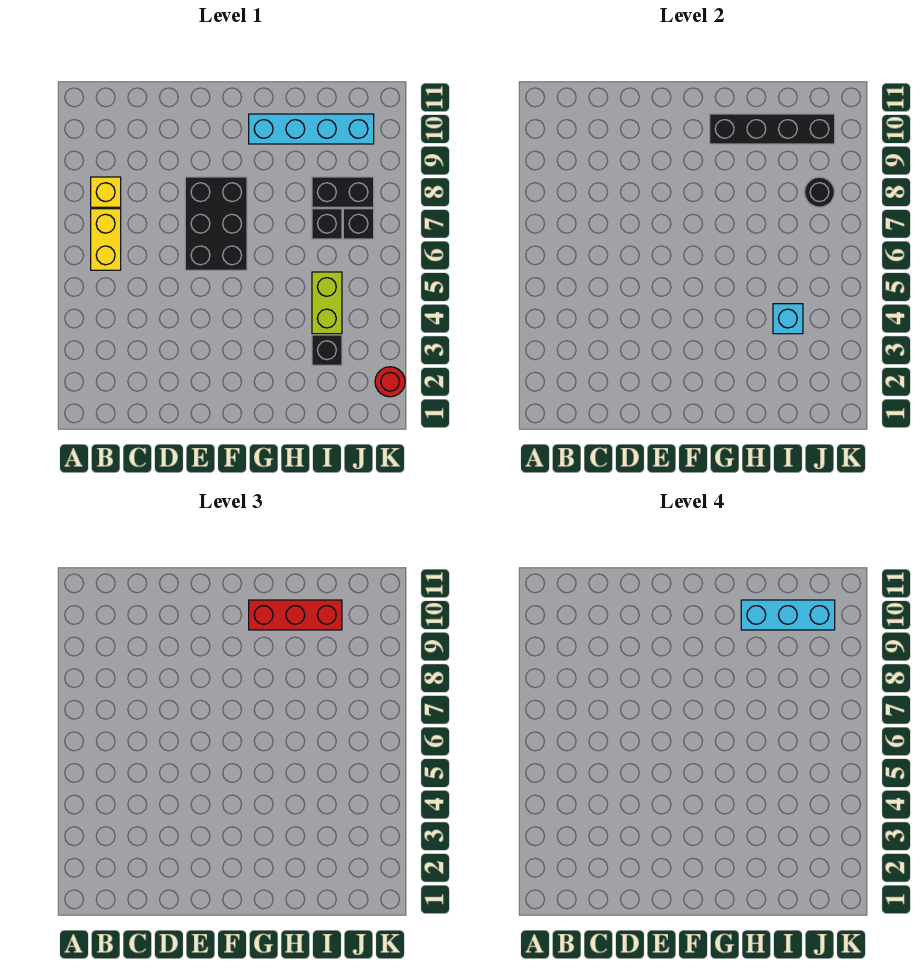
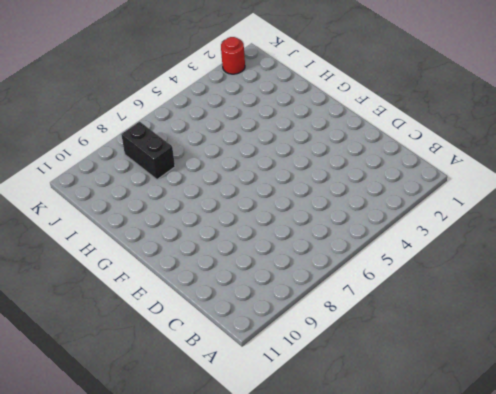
none -> yellow 1x2 brick [91,209,121,270]
none -> yellow 1x1 brick [91,177,121,207]
none -> black 2x3 brick [185,177,247,270]

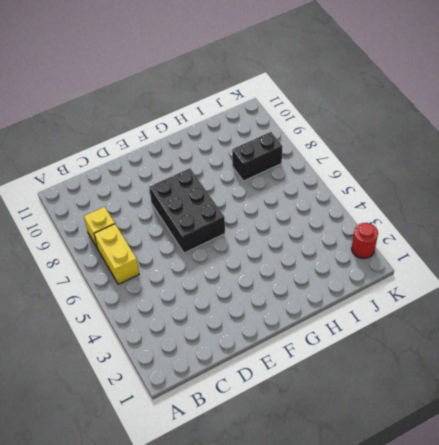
none -> cyan 1x4 brick [249,114,374,144]
none -> black 1x1 brick [312,335,342,365]
none -> lime 1x2 brick [312,272,342,334]

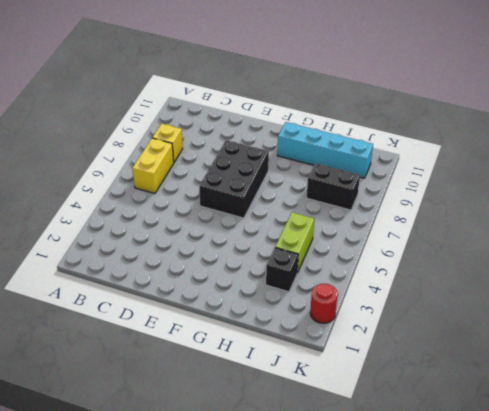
none -> black 1x1 brick [312,209,342,239]
none -> black 1x1 brick [343,209,374,239]
none -> black 1x4 brick [710,114,835,144]

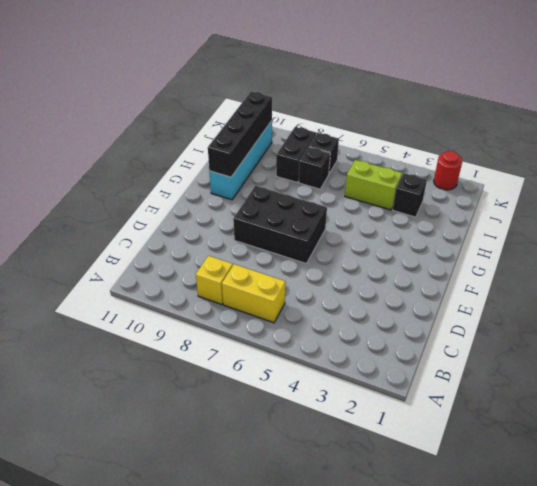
none -> cyan 1x1 brick [773,304,803,334]
none -> black 1x1 round brick [805,177,834,207]
none -> red 1x3 brick [249,600,342,630]

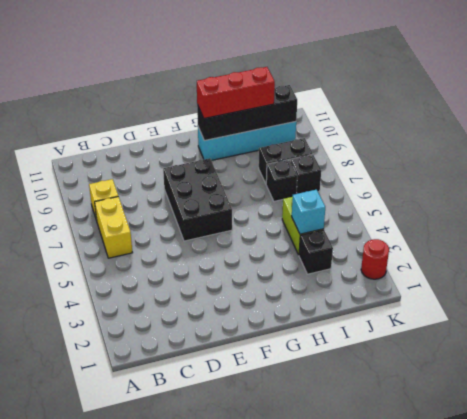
none -> black 1x1 round brick [805,177,834,207]
none -> cyan 1x3 brick [741,600,835,630]

